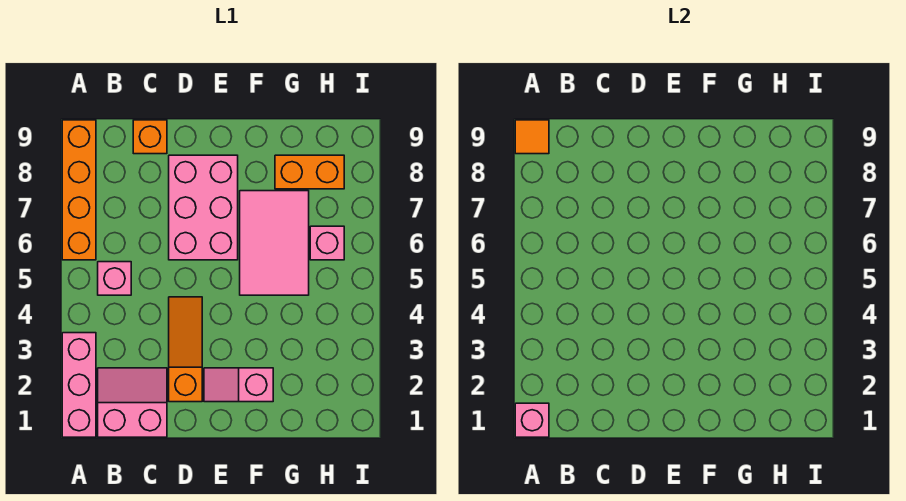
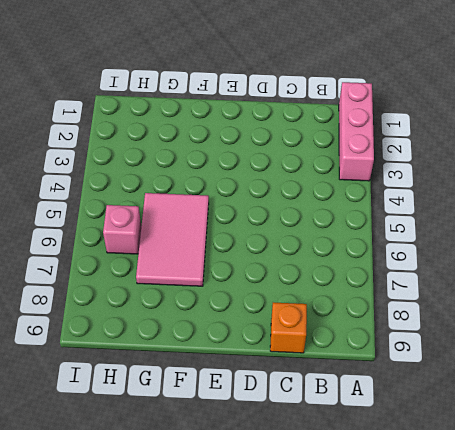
none -> orange 1x4 brick [62,120,96,260]
none -> pink 2x2 slope [98,368,167,437]
none -> pink 1x1 brick [98,262,131,295]

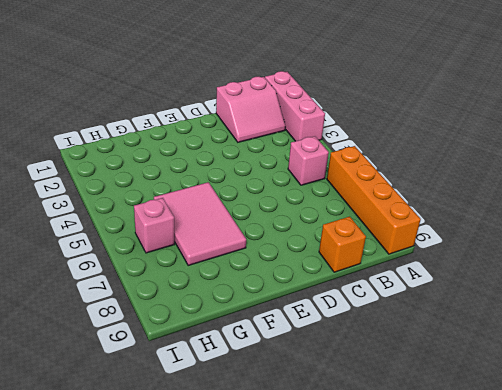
none -> orange 1x3 slope [169,297,202,402]
none -> pink 2x3 brick [169,155,238,260]
none -> pink 1x2 slope [204,368,273,402]

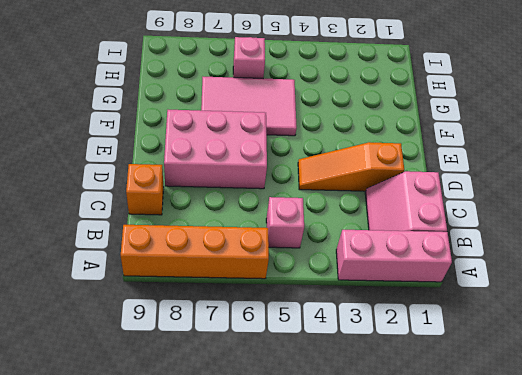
none -> pink 1x2 slope [204,368,273,402]
none -> orange 1x2 brick [275,155,344,189]
none -> pink 1x1 brick [515,403,549,437]

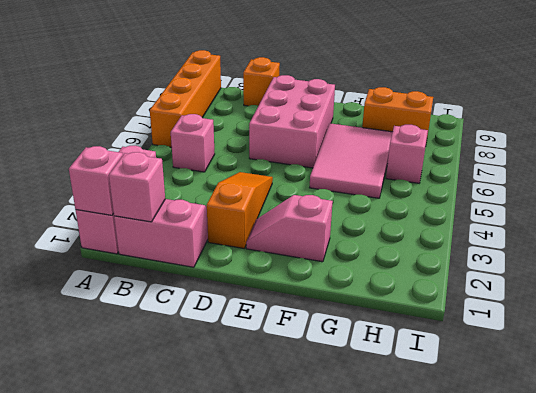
pink 1x1 brick [109,152,165,222] -> none
none -> orange 1x1 tile [515,120,549,154]

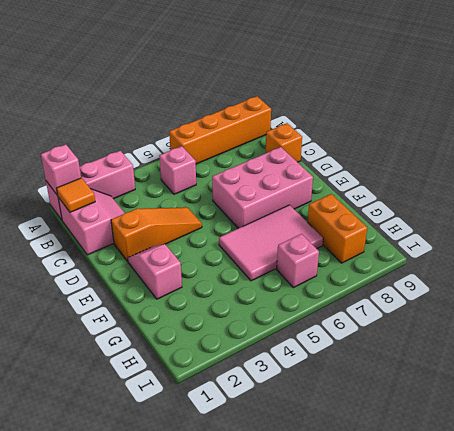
orange 1x1 tile [57,178,95,212] -> orange 1x1 tile moved to [515,120,549,154]

